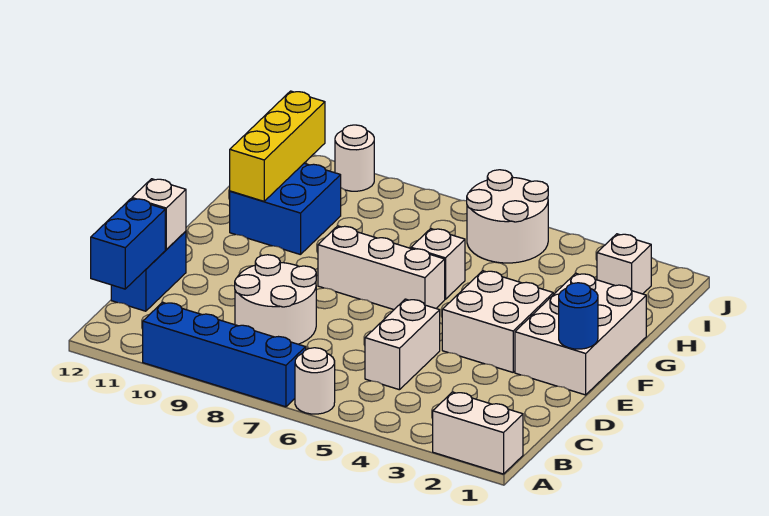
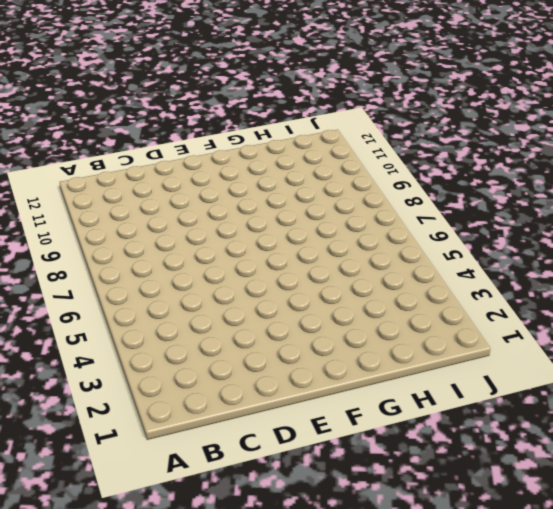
none -> white 1x2 brick [433,392,523,474]
none -> white 1x1 round brick [295,348,335,414]
none -> blue 1x4 brick [143,302,306,407]

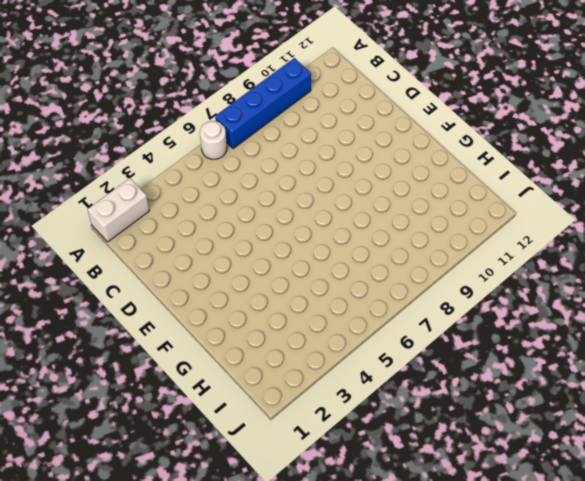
none -> white 1x2 brick [365,299,440,390]
none -> white 2x2 round brick [235,255,316,344]
none -> blue 1x2 brick [111,231,186,311]

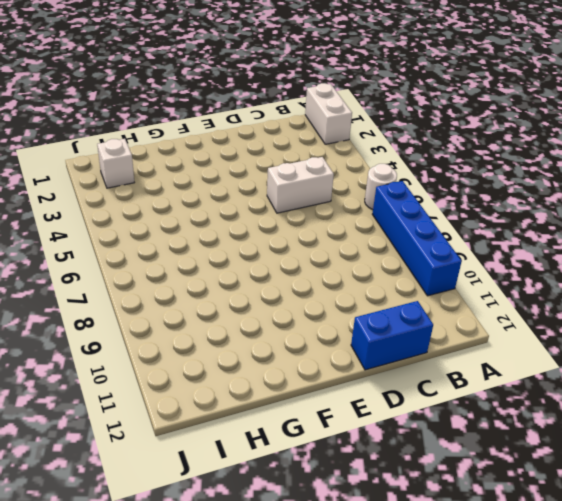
none -> white 2x2 round brick [235,255,316,344]
none -> white 2x3 brick [515,273,646,395]
none -> white 2x2 brick [442,271,553,372]

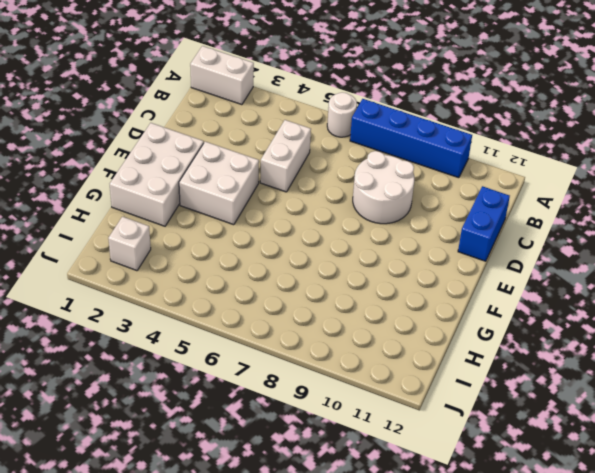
none -> white 1x3 brick [318,226,445,310]
none -> white 1x1 brick [411,229,465,299]
none -> blue 2x2 brick [230,163,341,255]

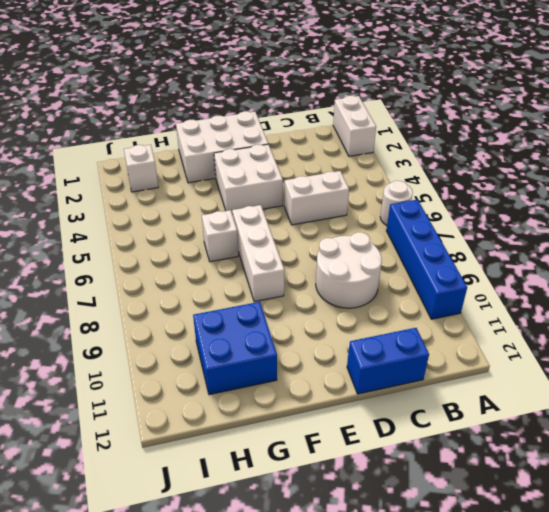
none -> white 2x2 round brick [467,170,548,263]
none -> white 1x1 round brick [335,125,374,191]
none -> blue 1x2 brick [91,199,165,289]

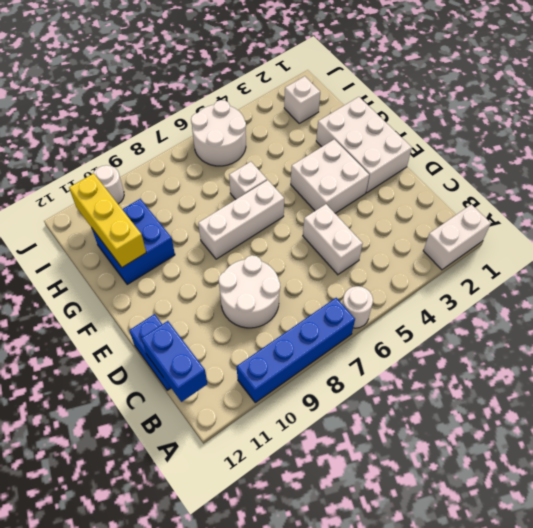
none -> white 1x1 brick [132,179,186,250]
none -> blue 1x1 round brick [559,283,598,349]

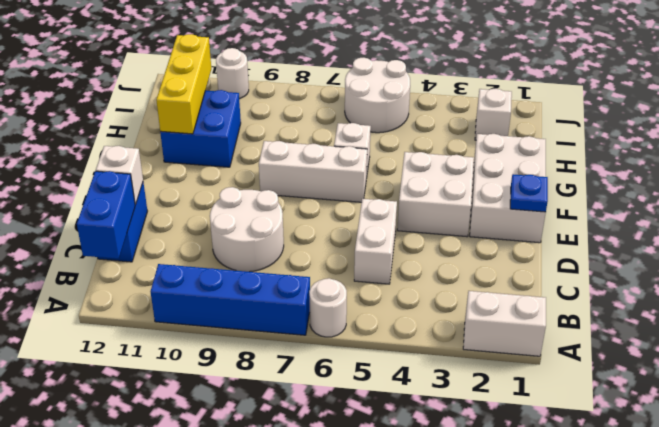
blue 1x1 plate [510,174,548,212] -> blue 1x1 round brick [559,283,598,349]

